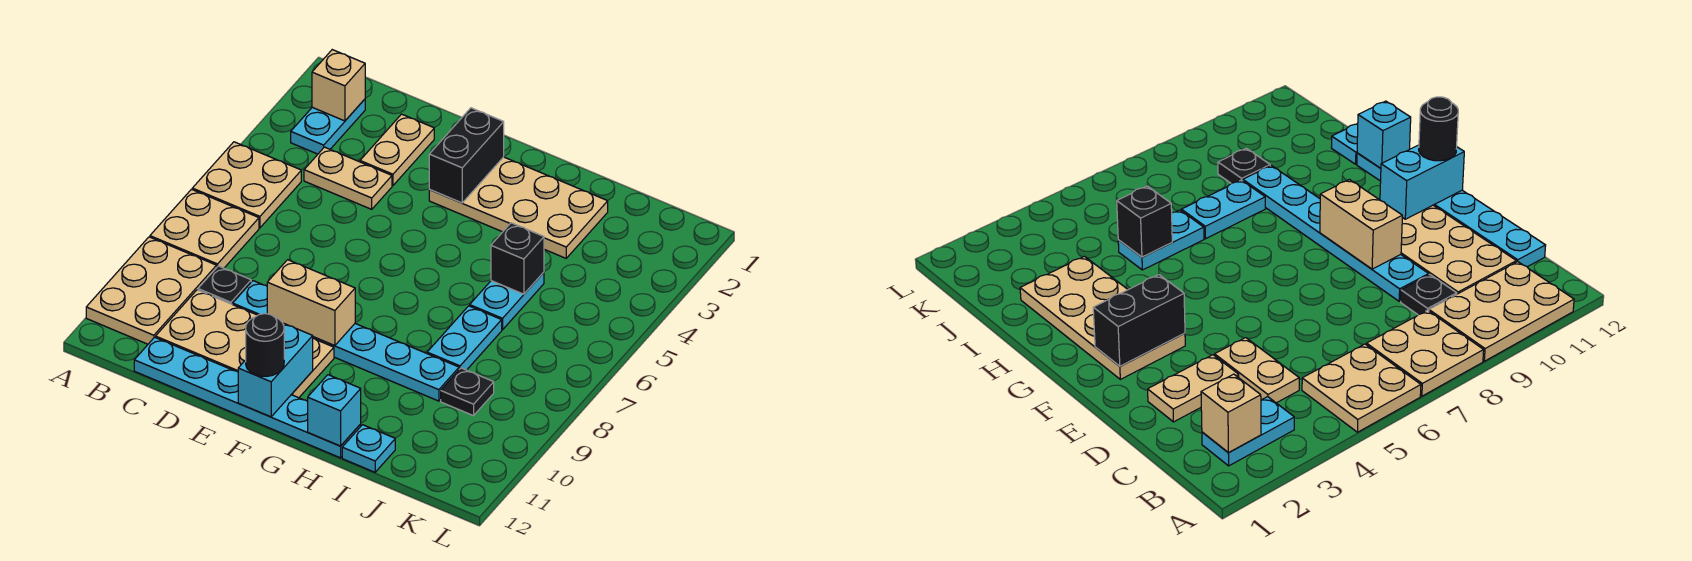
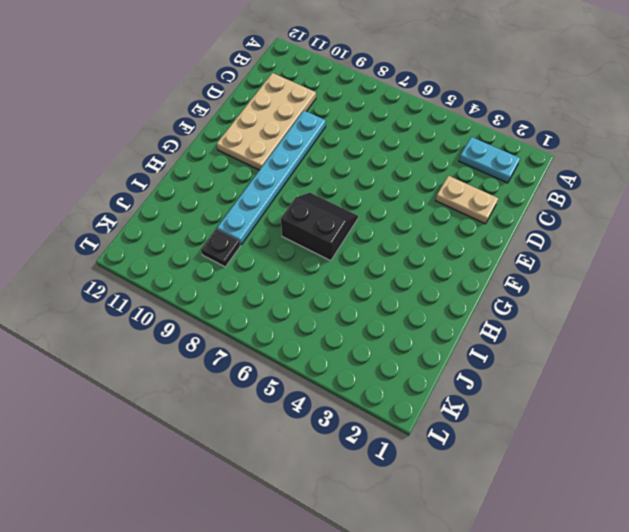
black 2x2 slope [281,193,358,261] -> none
none -> tan 2x2 plate [192,142,301,228]
none -> tan 2x2 plate [150,189,259,268]
none -> tan 2x3 plate [86,237,217,344]

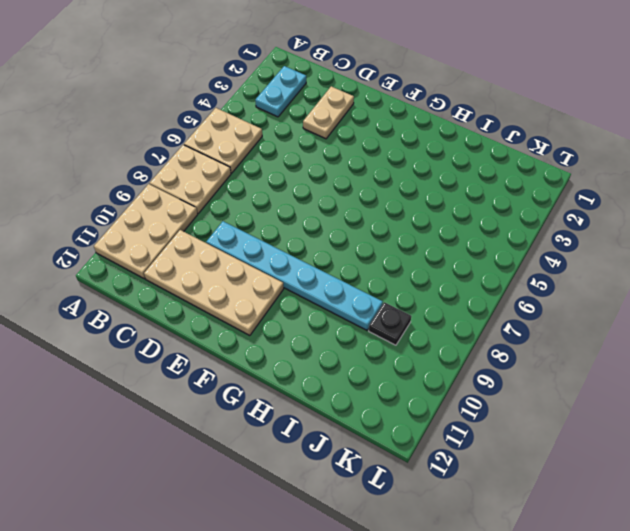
none -> tan 1x2 plate [304,147,392,209]
none -> black 1x1 plate [198,266,251,304]
none -> cyan 1x6 plate [134,337,361,458]

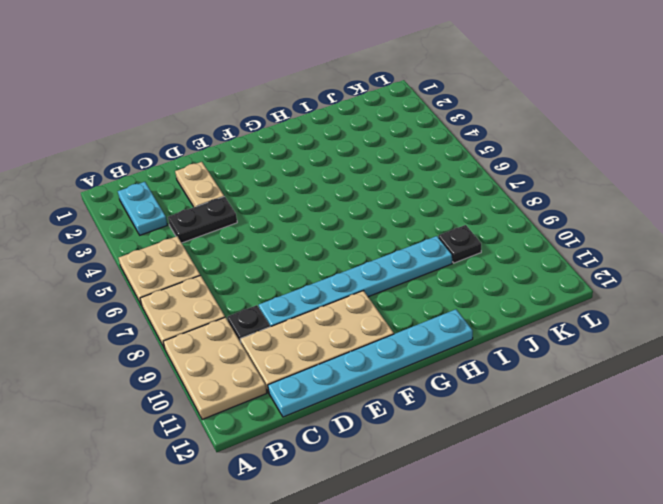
black 1x2 plate [168,196,237,243] -> tan 1x2 plate [304,147,392,209]
none -> tan 2x4 plate [429,157,608,258]
none -> cyan 1x2 plate [470,272,544,330]
none -> cyan 1x2 plate [427,306,502,370]

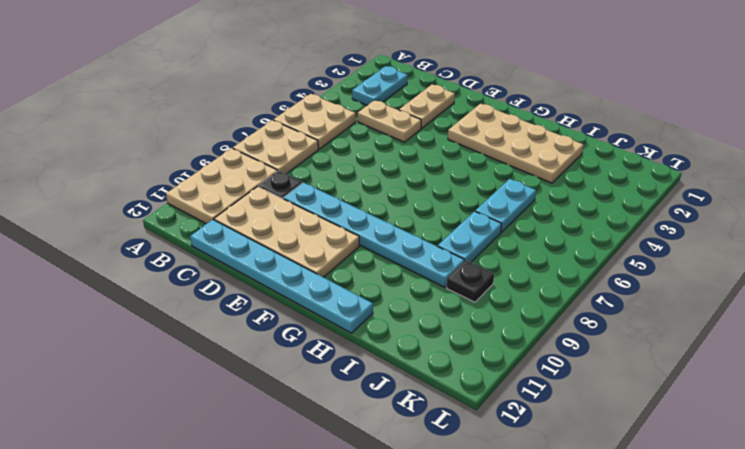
none -> cyan 1x1 plate [342,425,395,472]
none -> tan 1x1 brick [312,50,365,121]
none -> tan 1x2 brick [267,260,355,346]

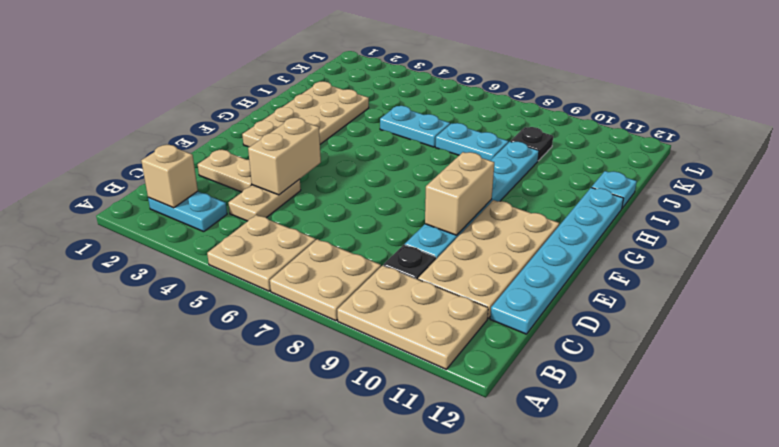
tan 1x2 brick [248,118,321,195] -> none
none -> black 1x2 brick [429,108,504,203]
none -> cyan 1x2 brick [238,323,313,417]
none -> cyan 1x1 brick [308,375,361,446]

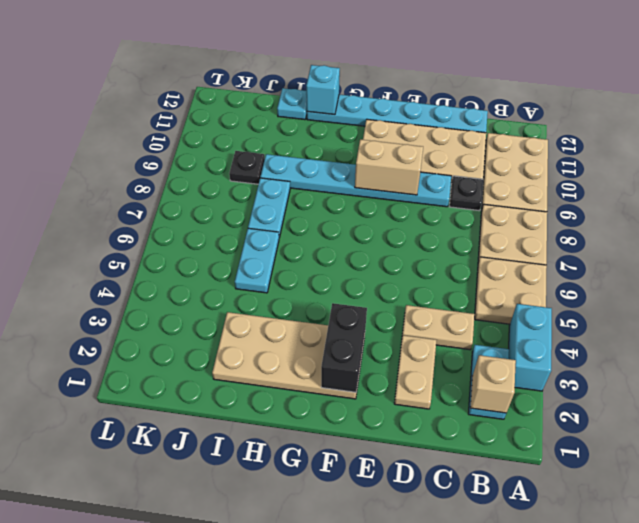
cyan 1x2 brick [509,304,552,391] -> cyan 1x2 brick moved to [238,323,313,417]
none -> black 1x1 brick [491,223,544,294]
none -> black 1x1 round brick [246,314,284,377]

